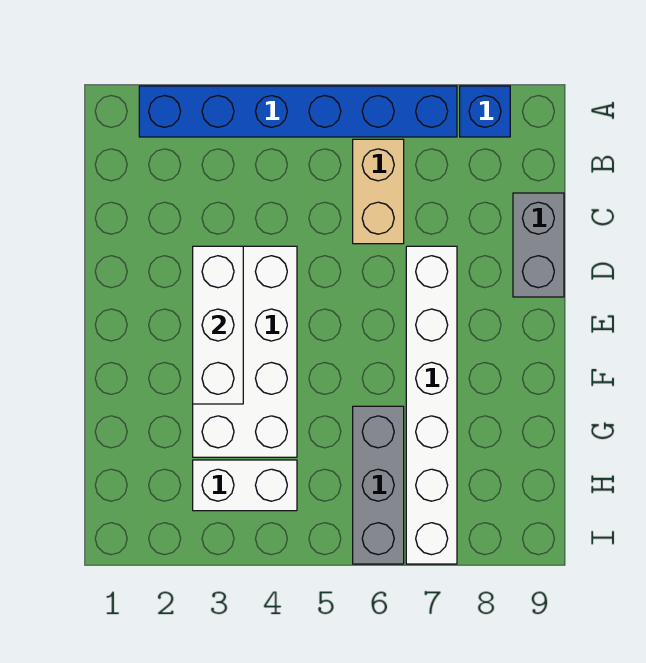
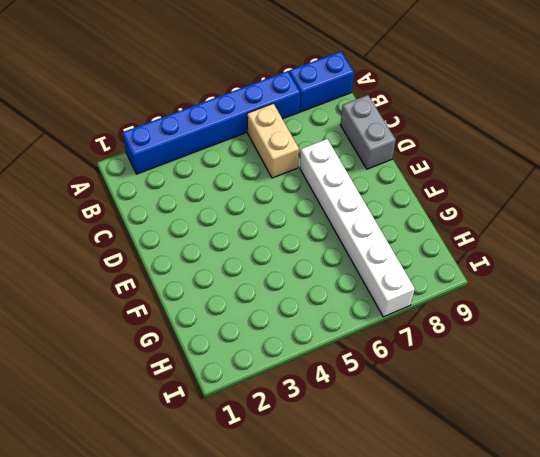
blue 1x2 brick [289,51,354,112] -> blue 1x1 brick [460,86,510,137]
none -> white 2x4 brick [193,246,297,457]
none -> grey 1x3 brick [353,406,404,564]

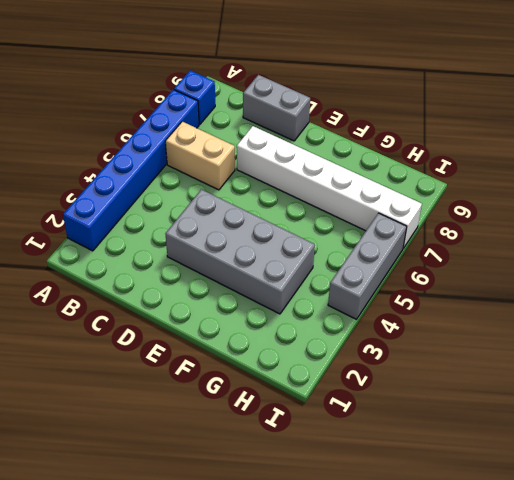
grey 2x4 brick [166,189,315,314] -> white 2x4 brick [193,246,297,457]
grey 1x3 brick [328,213,407,319] -> grey 1x3 brick turned to [353,406,404,564]
none -> white 1x2 brick [193,460,297,511]
none -> white 1x3 brick [193,246,243,404]

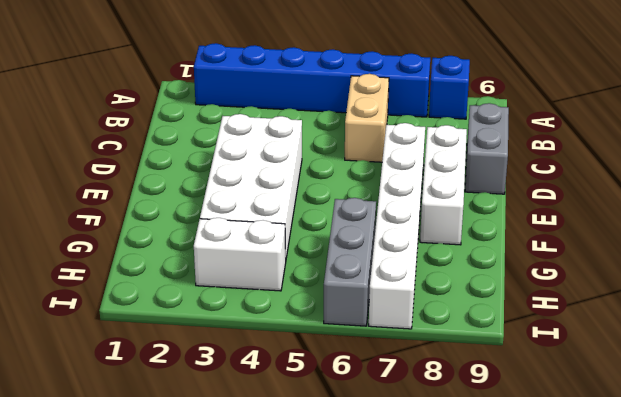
white 1x3 brick [420,125,467,245] -> white 1x3 brick moved to [193,246,243,404]

